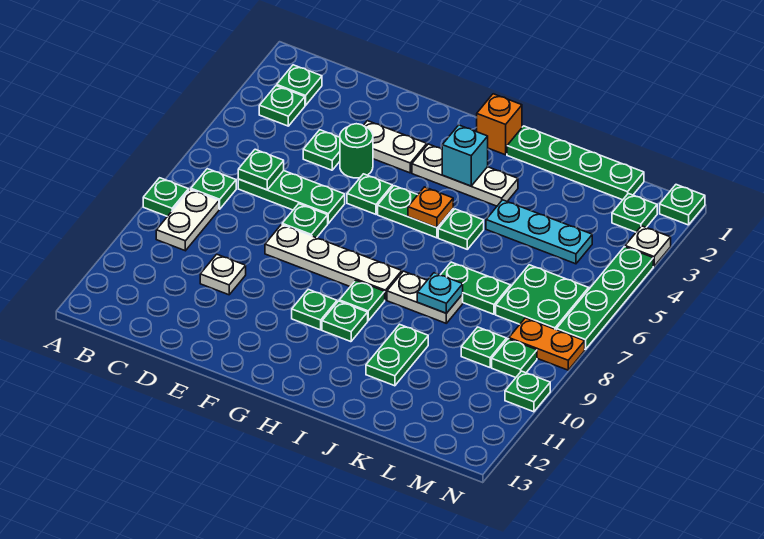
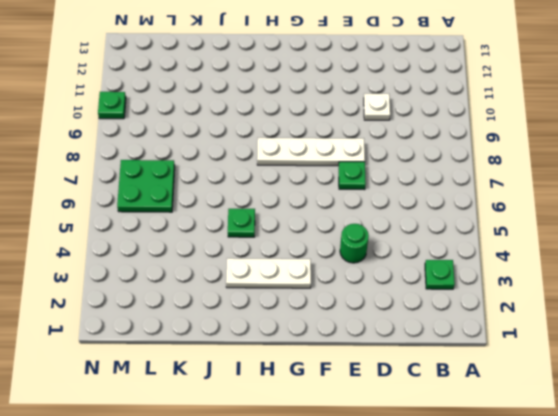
none -> green 1x1 plate [143,178,189,216]
none -> green 1x1 plate [277,65,322,105]
none -> green 1x1 plate [191,169,236,209]
none -> white 1x2 plate [156,189,219,251]

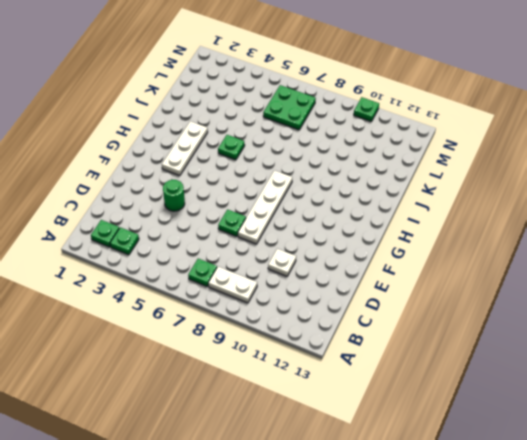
none -> green 1x1 plate [143,178,189,216]
none -> green 1x3 plate [238,171,345,223]
none -> green 1x1 plate [303,130,340,170]
none -> white 1x2 plate [363,121,427,173]

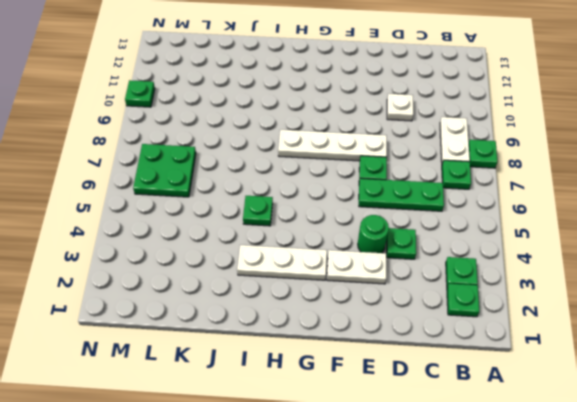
none -> green 1x1 plate [347,174,392,214]
none -> green 1x2 plate [378,186,453,238]
none -> green 1x1 plate [292,289,337,330]
none -> orange 1x1 brick [477,94,522,155]

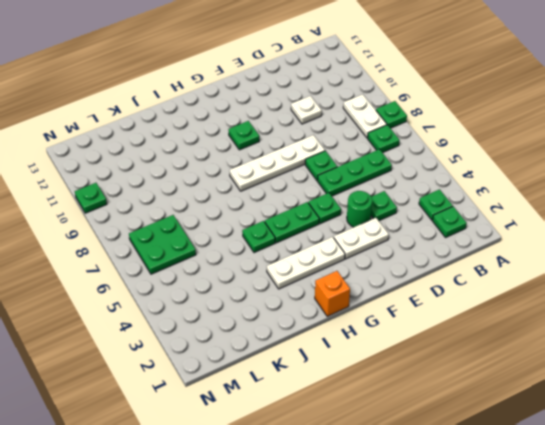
none -> green 1x1 plate [339,280,385,321]
none -> green 1x1 plate [322,301,368,342]
none -> green 1x4 plate [507,126,644,200]
none -> white 1x2 plate [387,271,463,323]

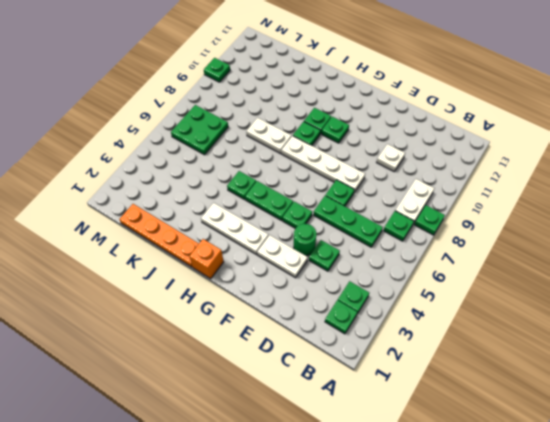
orange 1x4 plate [119,204,199,267] -> green 1x4 plate [507,126,644,200]
none -> cyan 1x3 plate [486,200,592,264]
none -> green 1x2 plate [441,262,510,314]
none -> green 1x2 plate [366,324,428,386]
none -> green 1x1 plate [461,327,507,367]

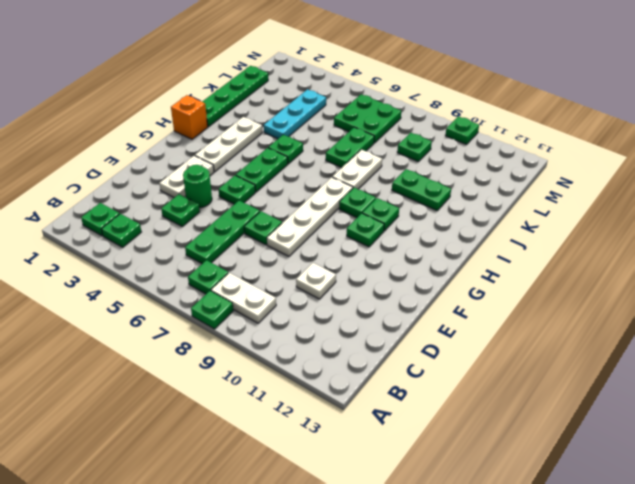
none -> green 1x1 plate [612,193,657,232]
none -> orange 1x2 plate [509,318,585,370]
none -> green 1x1 plate [492,339,537,377]
none -> green 1x1 plate [660,185,705,225]

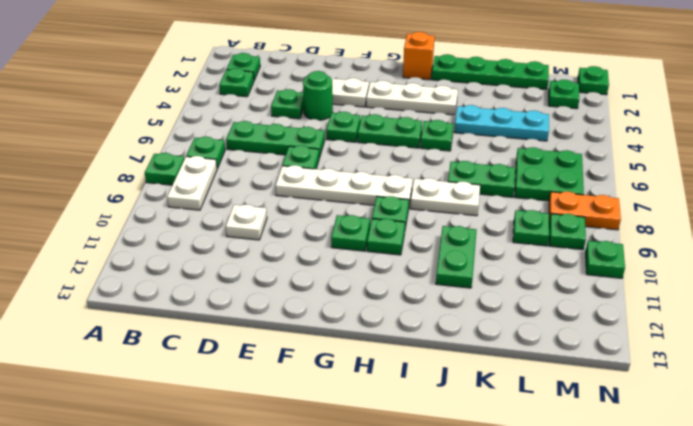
none -> white 1x1 plate [625,226,671,266]
none -> green 1x4 plate [557,247,653,350]
none -> green 1x1 plate [238,149,284,190]
none -> cyan 1x1 brick [442,125,488,186]

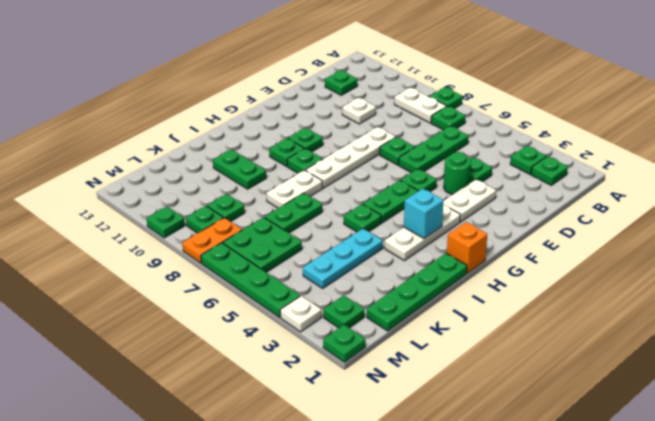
green 1x1 plate [325,71,357,95] -> green 1x1 plate moved to [238,149,284,190]
none -> orange 1x1 plate [408,187,453,228]
none -> cyan 1x1 plate [417,273,463,313]

